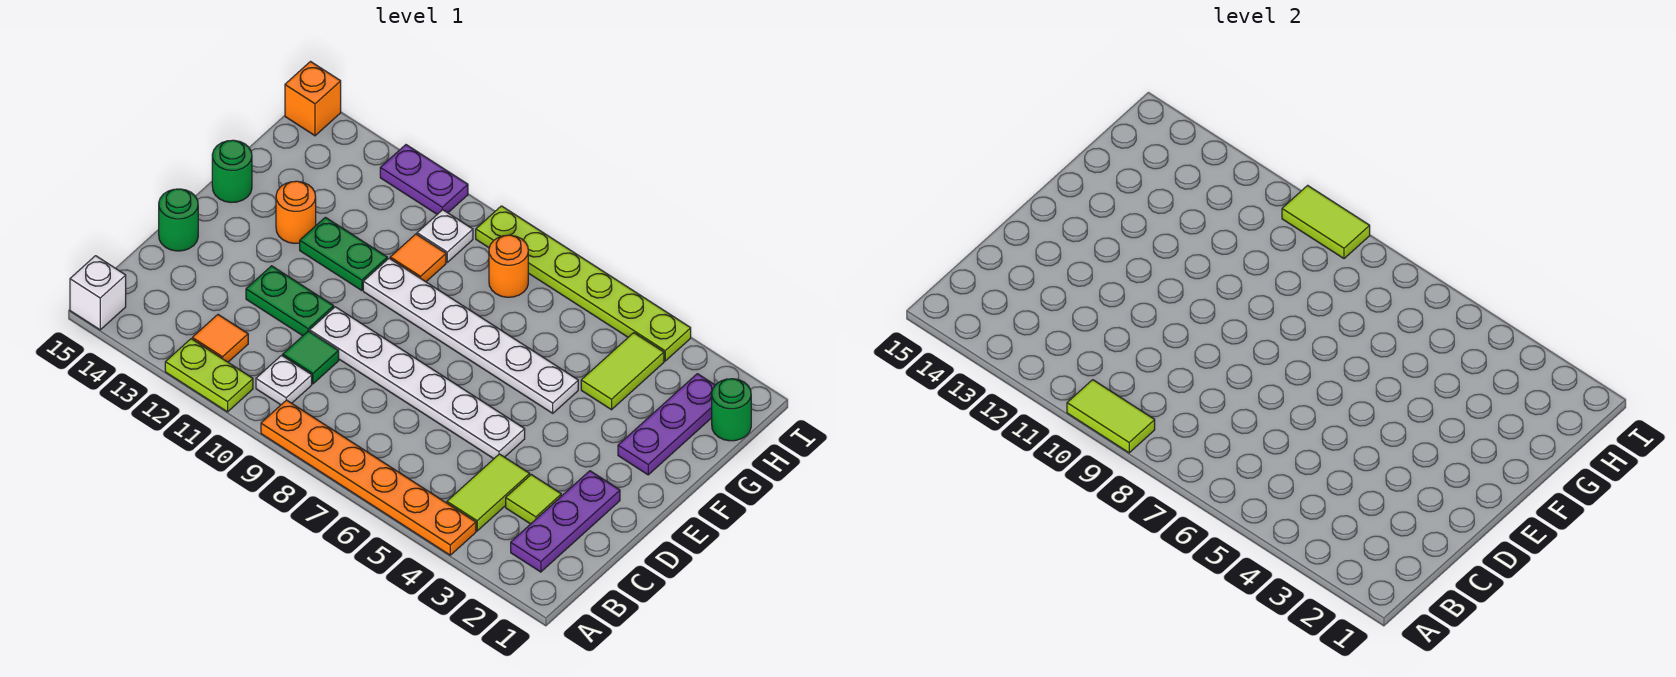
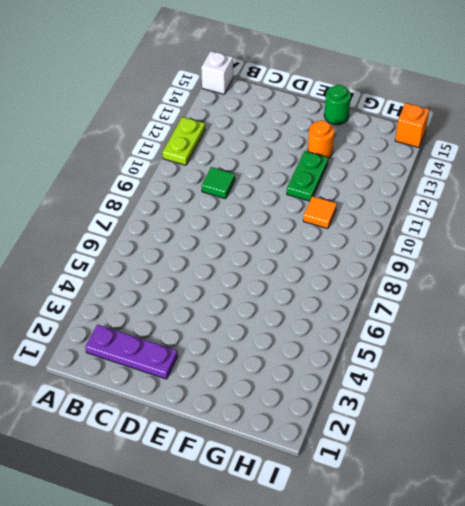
none -> orange 1x6 plate [261,400,476,555]
none -> lime 1x2 tile [447,454,530,531]
none -> white 1x1 plate [256,355,312,405]

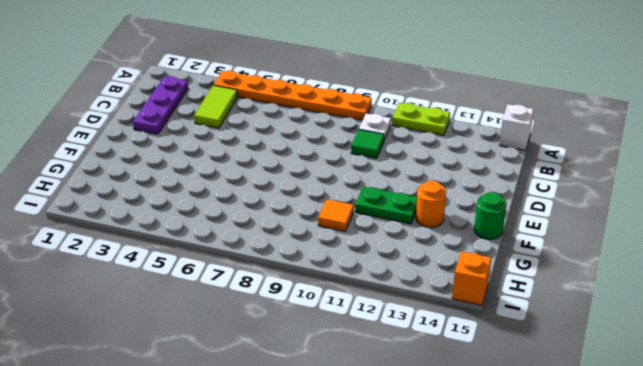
none -> orange 1x1 tile [192,315,248,362]
none -> lime 1x1 tile [506,475,561,524]
none -> white 1x6 plate [310,307,525,459]

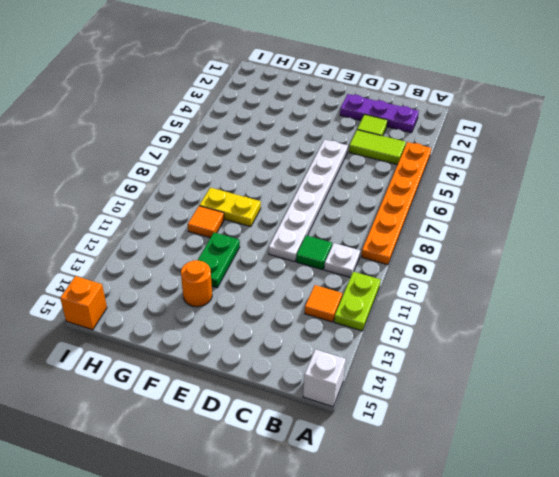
yellow 1x2 plate [199,188,261,227] -> white 1x6 plate [363,258,578,413]
none -> green 1x2 plate [246,266,334,336]
none -> green 1x1 round brick [159,189,198,251]
none -> purple 1x3 plate [618,374,715,475]

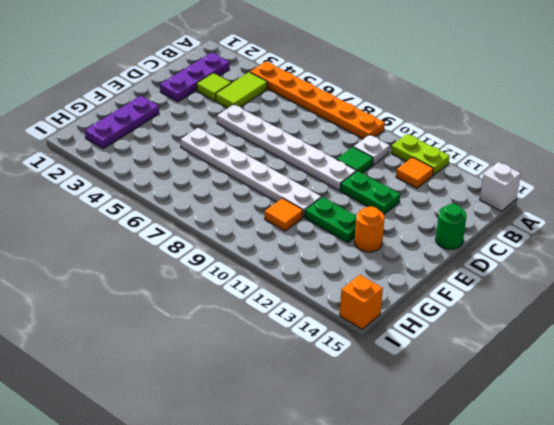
none -> green 1x1 round brick [212,140,252,202]
none -> lime 1x2 tile [581,333,664,410]
none -> green 1x1 round brick [712,379,751,441]

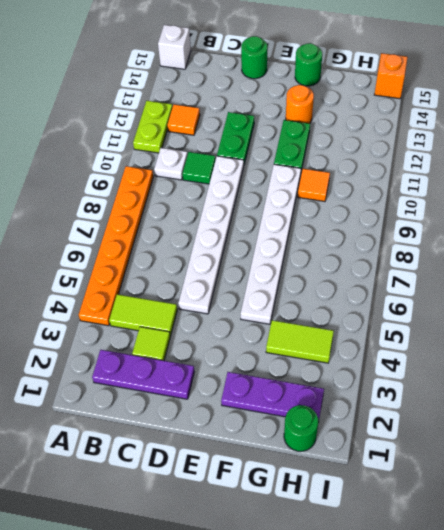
none -> orange 1x1 round brick [489,235,528,297]
none -> white 1x1 plate [417,210,473,262]
none -> lime 1x6 plate [476,206,691,361]

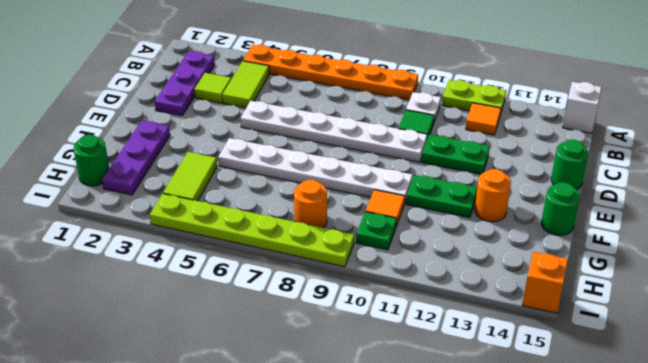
green 1x1 plate [356,212,397,250] -> white 1x1 plate [417,210,473,262]
none -> purple 1x2 plate [380,145,468,214]
none -> lime 1x2 tile [1067,380,1155,453]
none -> lime 1x2 tile [1282,185,1370,259]

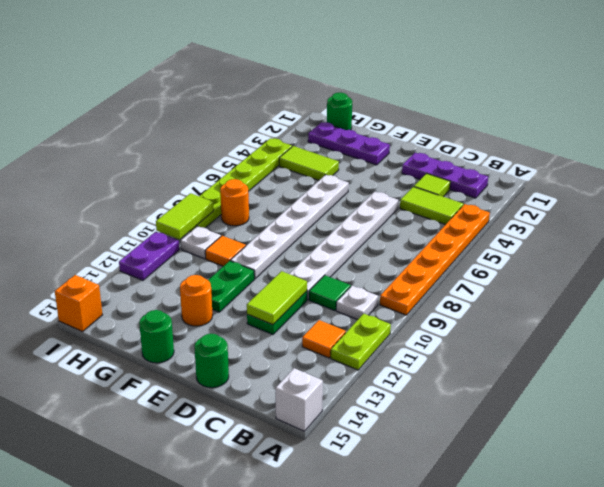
lime 1x2 tile [247,271,307,325] -> lime 1x2 tile moved to [1067,380,1155,453]

